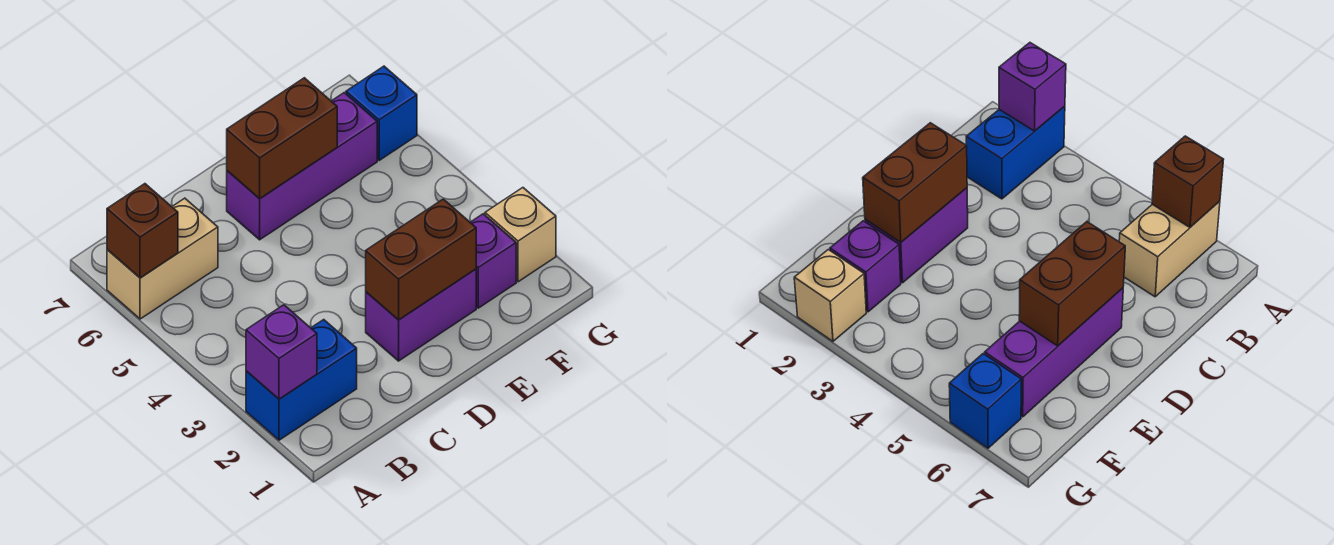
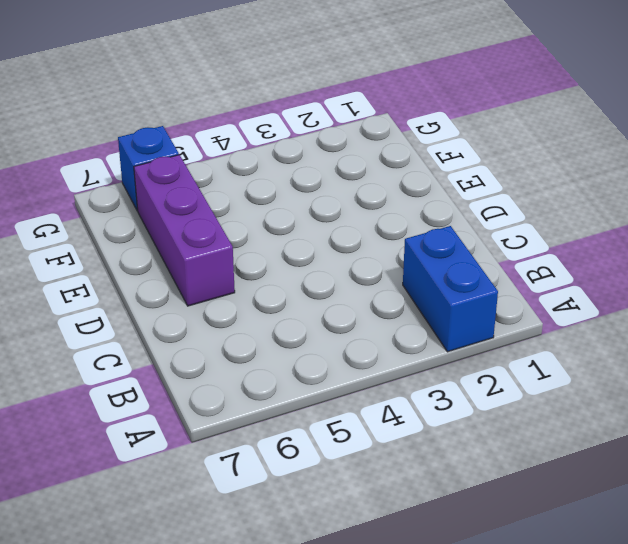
none -> tan 1x2 brick [107,198,218,319]
none -> purple 1x2 brick [366,269,476,361]

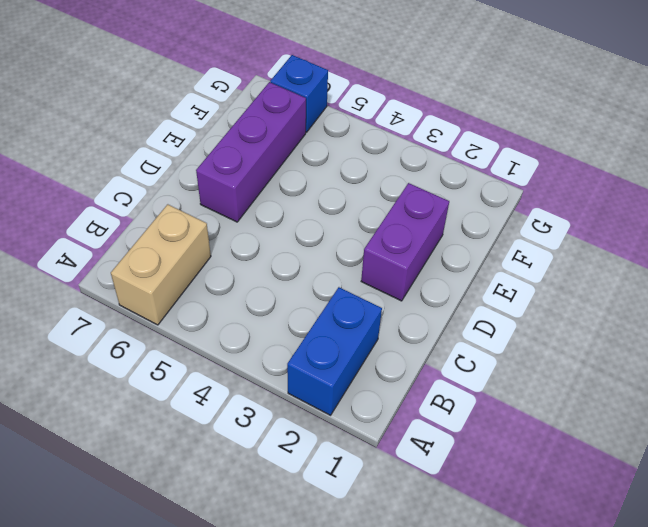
none -> purple 1x1 brick [470,214,516,308]
none -> tan 1x1 brick [485,188,556,282]

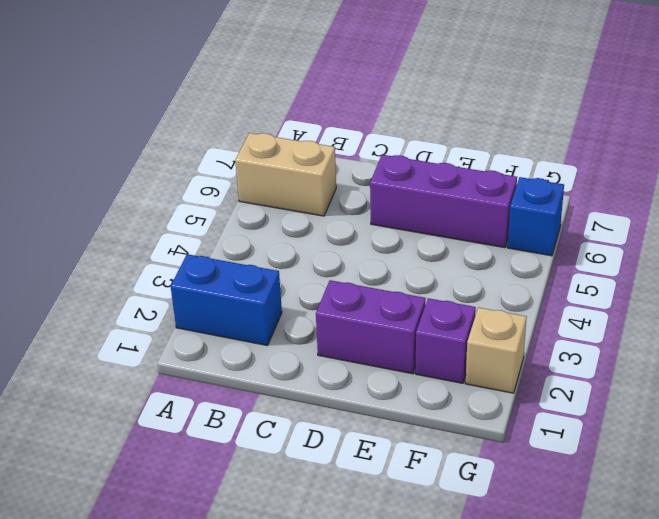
none -> purple 1x1 brick [246,305,317,399]
none -> brown 1x1 brick [107,184,178,278]

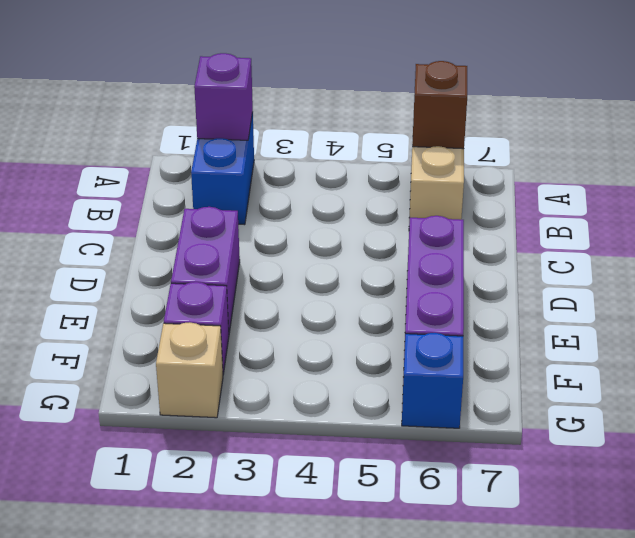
none -> brown 1x2 brick [366,199,476,320]
none -> brown 1x2 brick [227,78,337,198]

